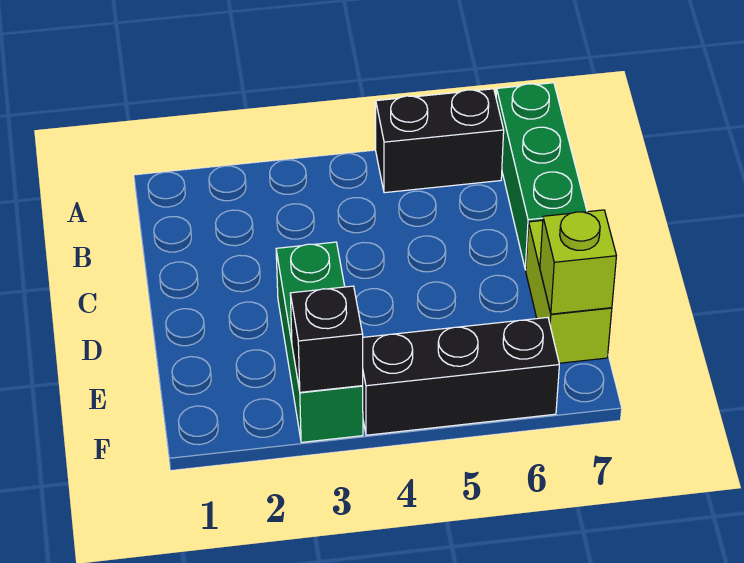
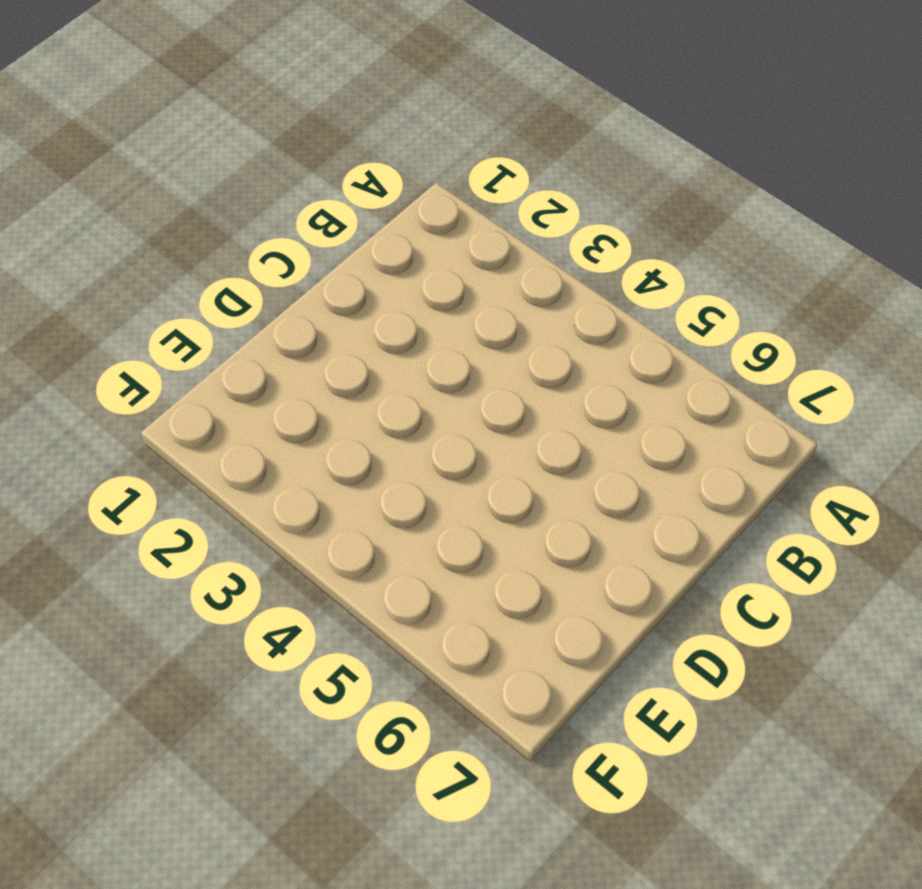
none -> black 1x2 brick [376,89,504,193]
none -> green 1x3 brick [496,83,587,270]

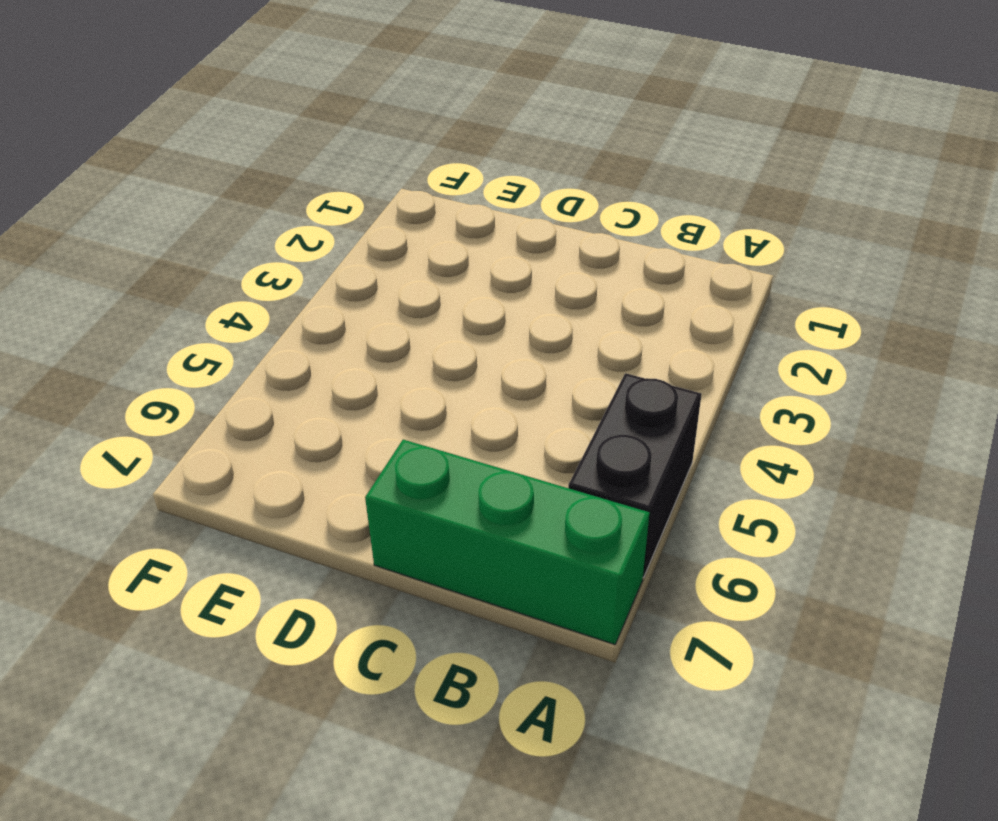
none -> green 1x3 brick [276,242,363,442]
none -> lime 1x2 brick [526,220,612,363]

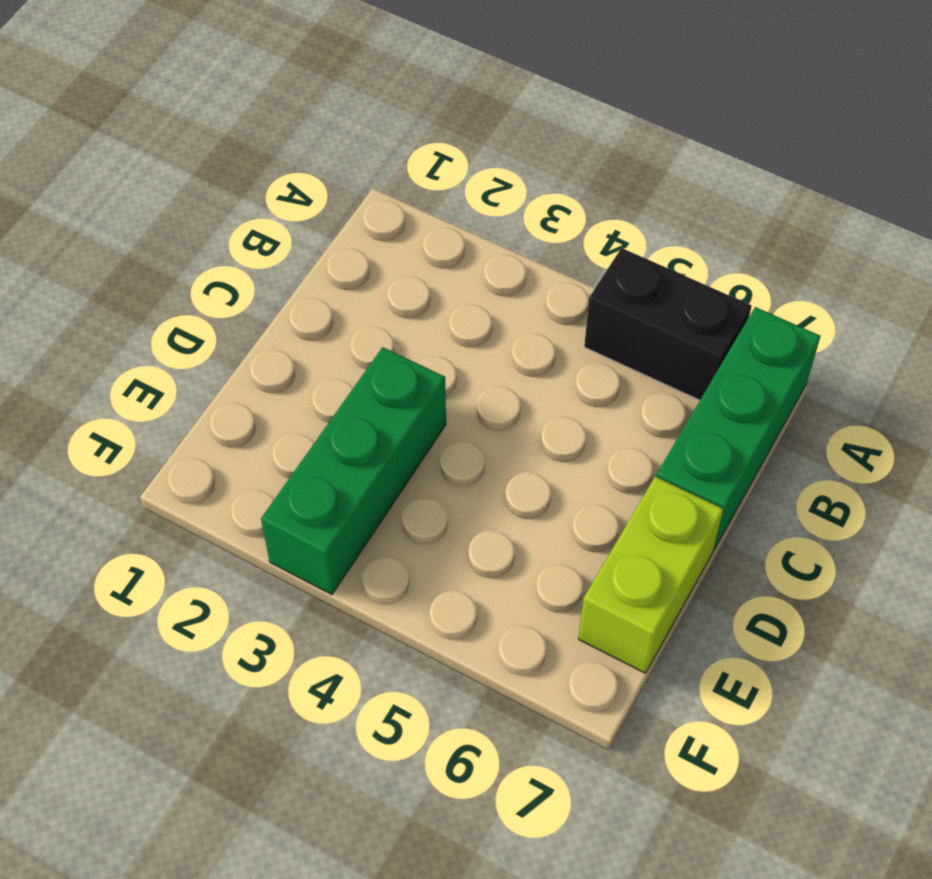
none -> black 1x3 brick [363,317,559,435]
none -> lime 1x1 brick [540,210,616,314]

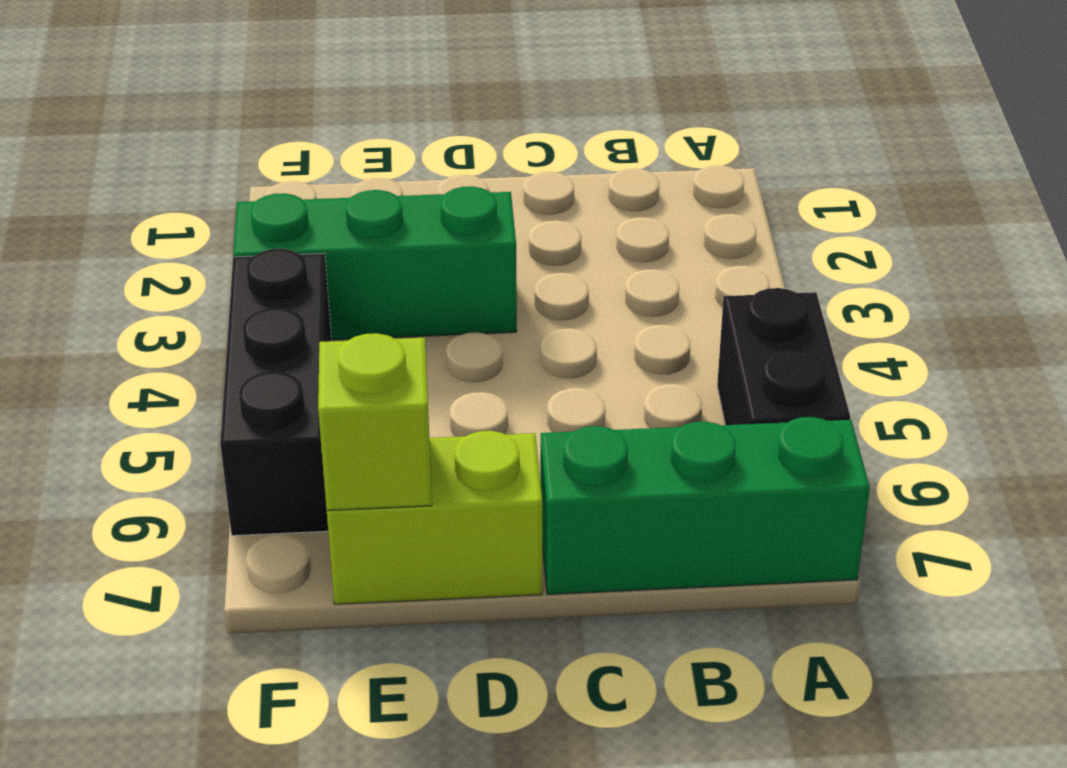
none -> black 1x1 brick [290,286,363,392]

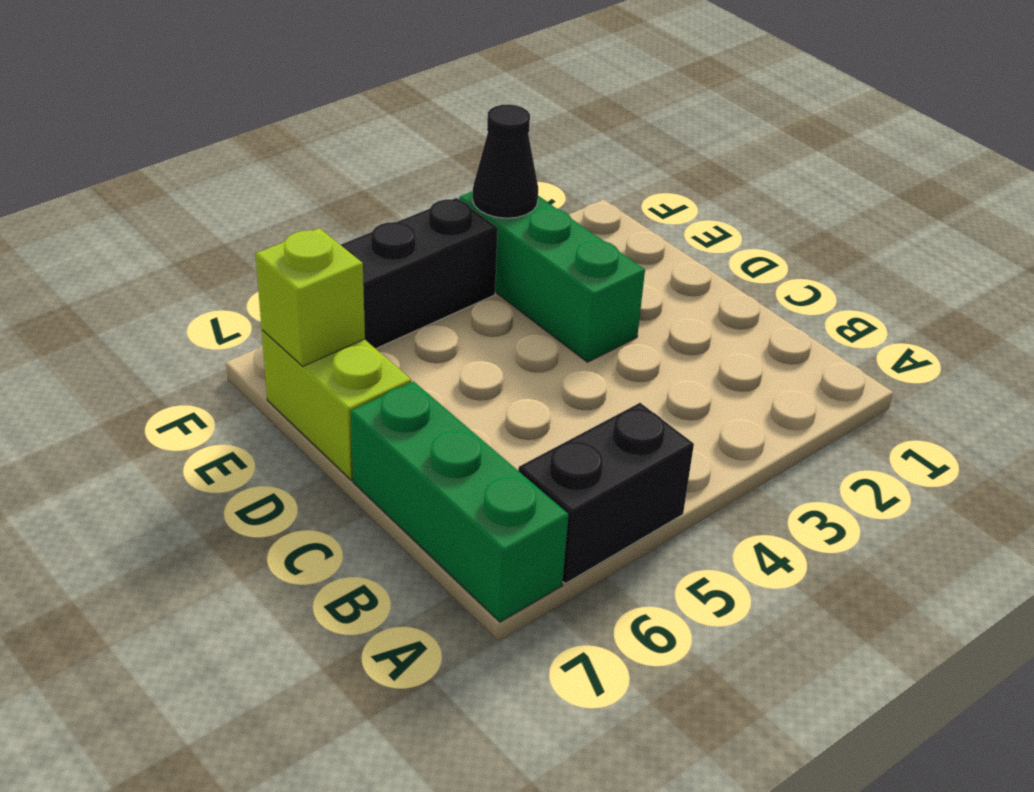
black 1x1 cone [472,105,538,218] -> black 1x1 brick [290,286,363,392]

